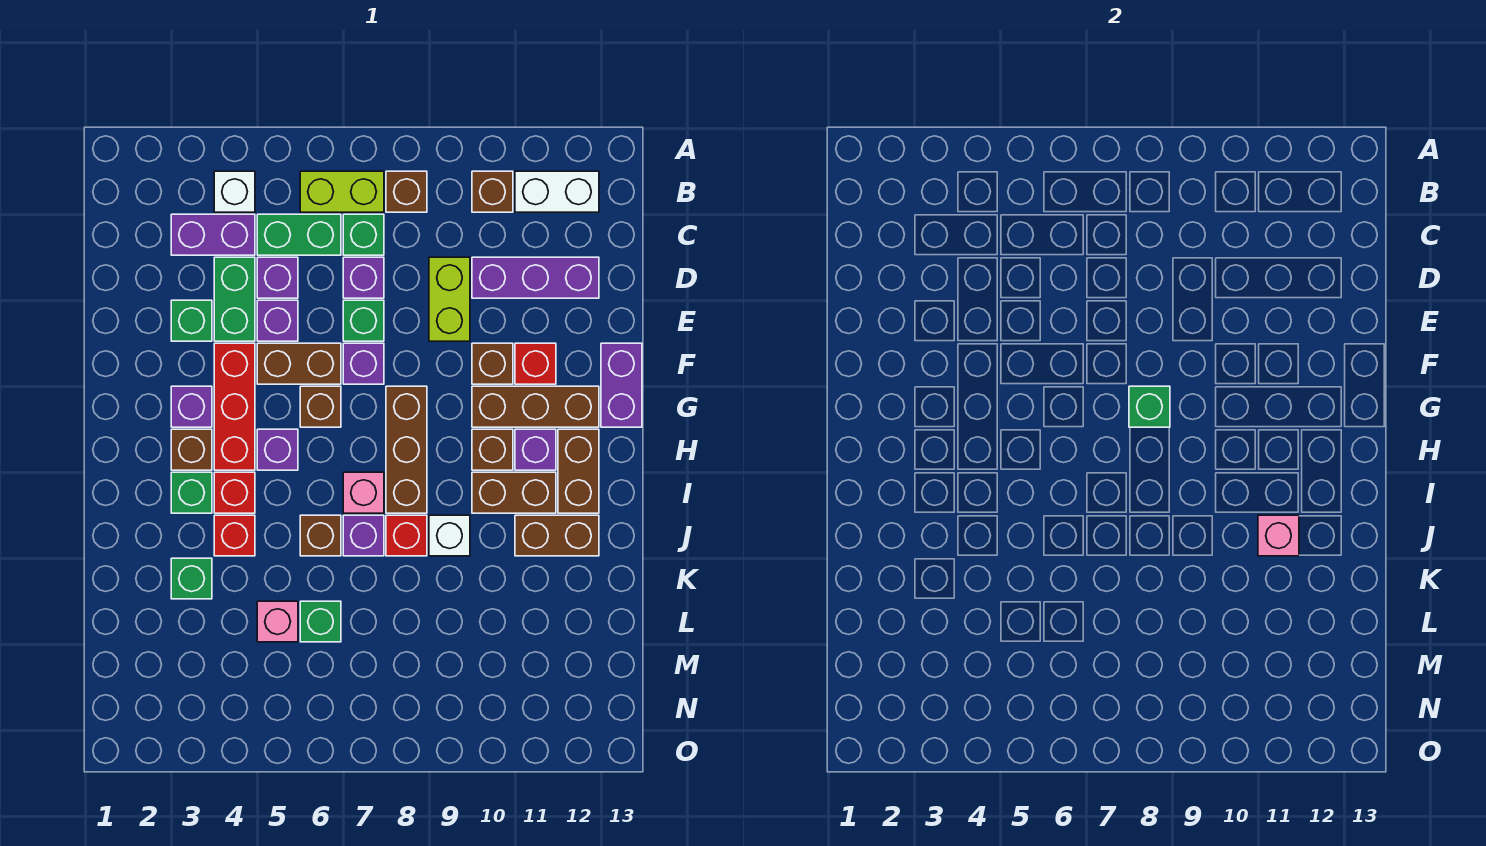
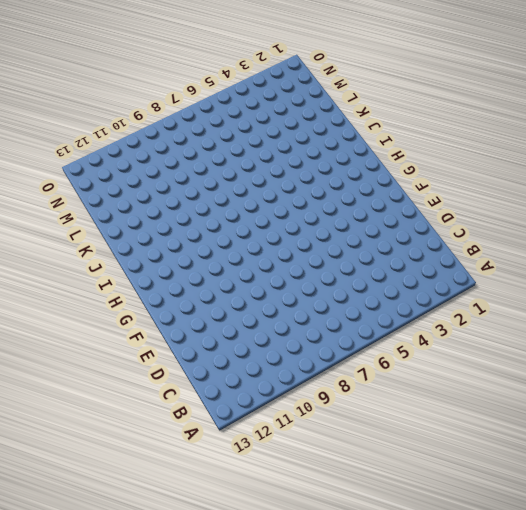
none -> white 1x1 brick [214,171,255,212]
none -> lime 1x2 brick [300,171,384,212]
none -> brown 1x1 brick [386,171,427,212]
none -> brown 1x1 brick [472,171,513,212]

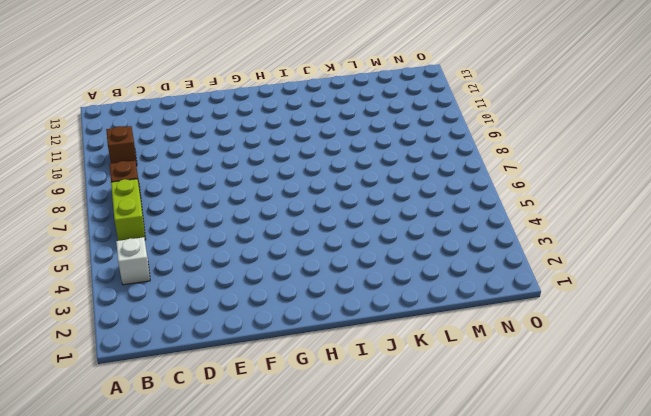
none -> white 1x2 brick [515,171,599,212]
none -> purple 1x2 brick [171,214,255,255]
none -> green 1x2 brick [257,214,341,255]
none -> green 1x1 brick [343,214,384,255]

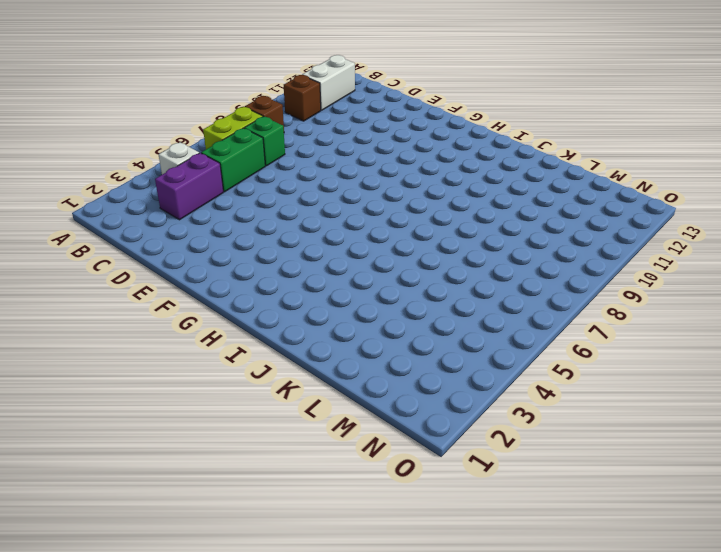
none -> green 1x2 brick [214,257,255,341]
none -> purple 1x1 brick [257,257,298,298]
none -> purple 1x1 brick [343,257,384,298]
none -> lime 1x2 brick [429,257,470,341]

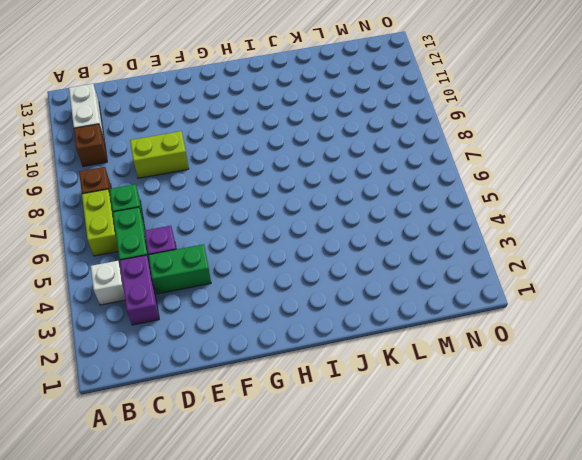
none -> purple 1x1 brick [343,257,384,298]
none -> purple 1x3 brick [472,257,599,298]
none -> green 1x1 brick [171,300,212,341]
none -> purple 1x1 brick [257,300,298,341]

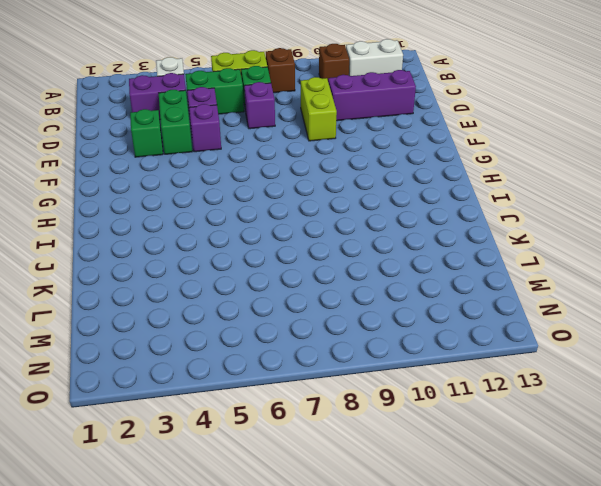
none -> green 1x1 brick [343,300,384,341]
none -> red 1x3 brick [214,343,255,470]
none -> brown 1x2 brick [257,343,341,384]
none -> purple 1x1 brick [343,343,384,384]

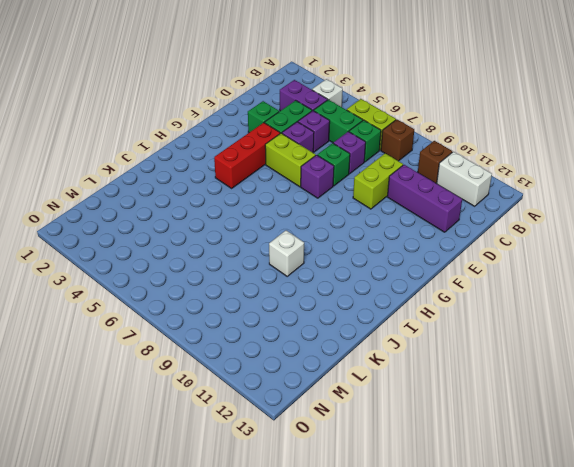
lime 1x2 brick [265,133,316,187] -> brown 1x2 brick [257,343,341,384]
none -> brown 1x1 brick [472,343,513,384]
none -> red 1x1 brick [515,343,556,384]
none -> purple 1x2 brick [601,343,642,427]
none -> purple 1x1 brick [171,386,212,427]

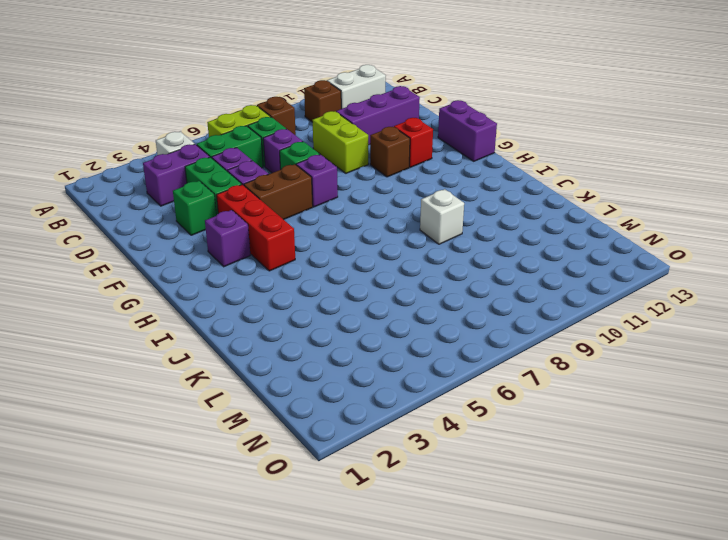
none -> brown 1x1 brick [300,386,341,427]
none -> brown 1x3 brick [386,386,427,513]
none -> brown 1x3 brick [472,386,599,427]
none -> brown 1x1 brick [171,429,212,470]

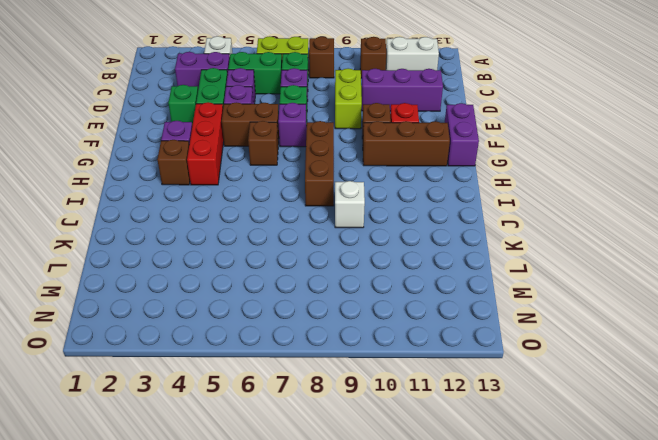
none -> purple 1x1 brick [257,429,298,470]
none -> brown 1x1 brick [472,429,513,470]
none -> purple 1x1 brick [515,429,556,470]
none -> brown 1x2 brick [558,429,599,513]

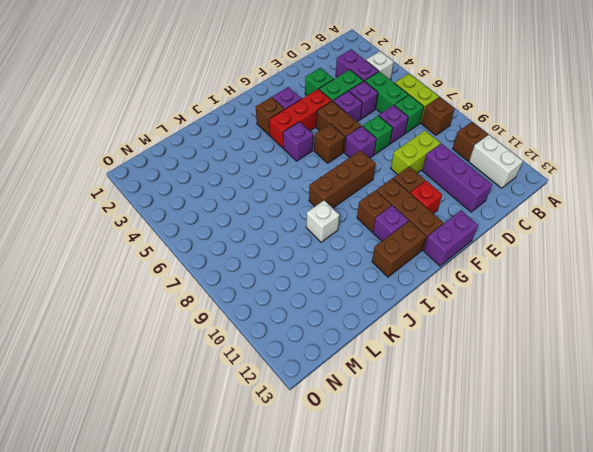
none -> green 1x1 brick [171,472,212,513]
none -> red 1x1 brick [214,472,255,513]
none -> pink 1x1 brick [343,472,384,513]
none -> brown 1x2 brick [472,472,556,513]

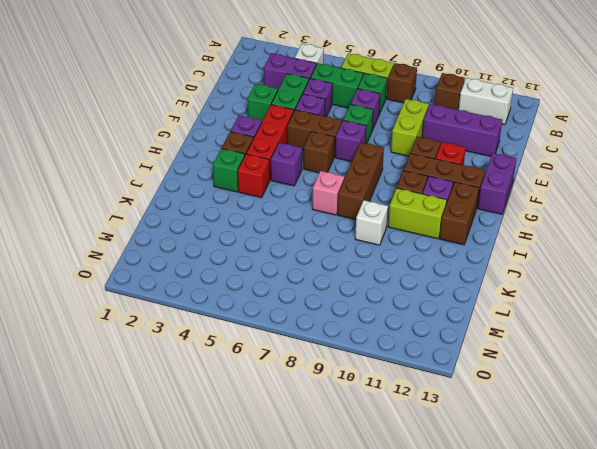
lime 1x2 brick [388,188,447,239] -> brown 1x2 brick [472,472,556,513]
none -> red 1x1 brick [214,515,255,556]
none -> brown 1x1 brick [300,515,341,556]
none -> purple 1x1 brick [343,515,384,556]
none -> red 1x1 brick [386,515,427,556]

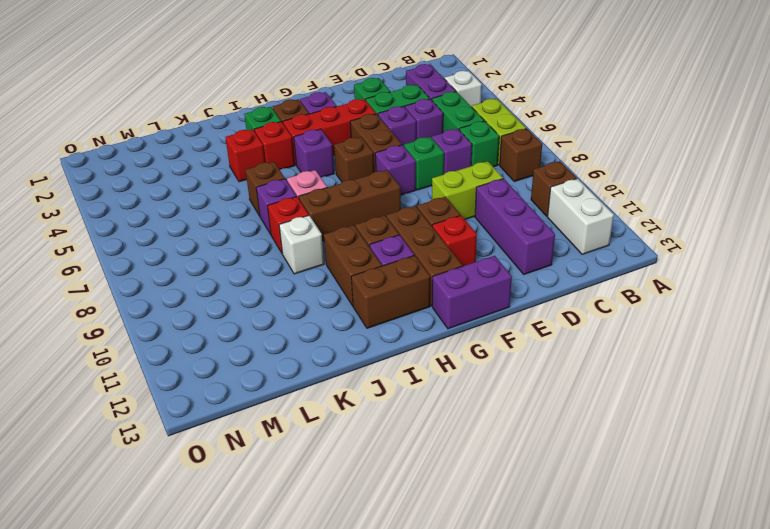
none -> brown 1x2 brick [515,515,599,556]
none -> green 1x1 brick [171,558,212,599]
none -> pink 1x1 brick [257,601,298,642]
none -> green 1x1 brick [300,601,341,642]

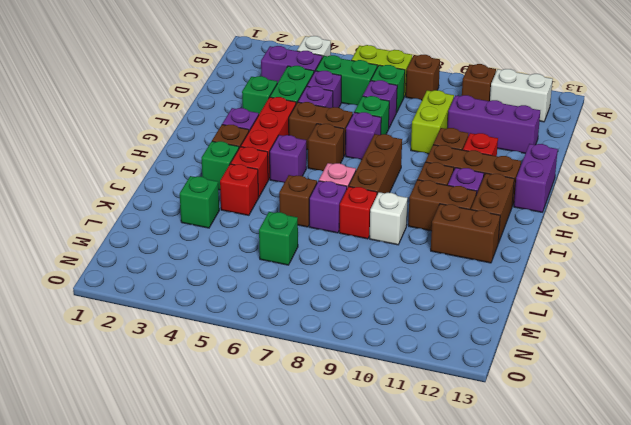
none -> pink 1x1 brick [257,601,298,642]
none -> green 1x1 brick [1129,386,1170,427]
none -> pink 1x1 brick [1258,515,1299,556]

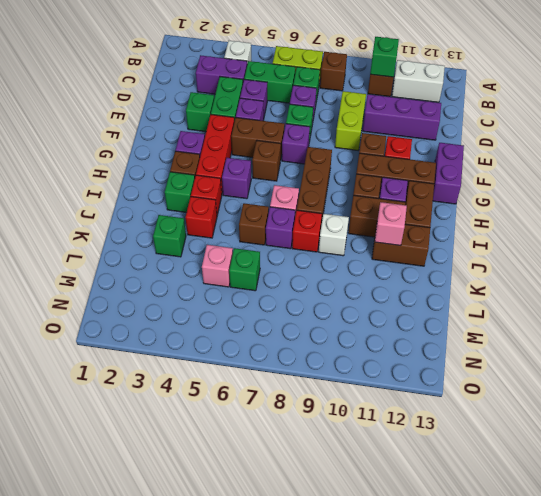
green 1x1 brick [370,37,399,77] -> green 1x1 brick moved to [1129,386,1170,427]

